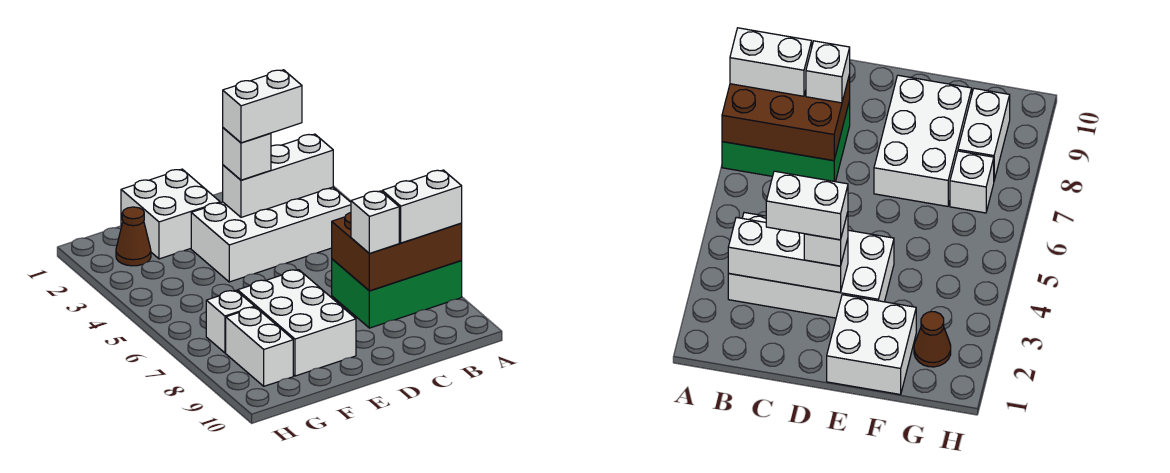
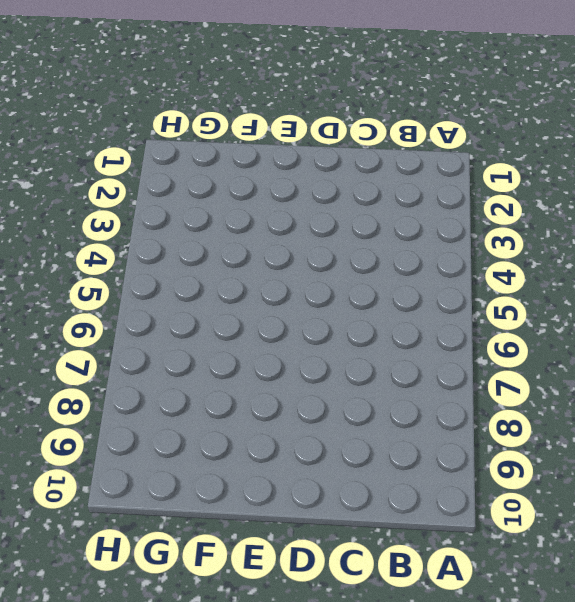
none -> green 2x3 brick [332,259,462,328]
none -> white 2x4 brick [191,187,351,282]
none -> white 2x2 brick [121,169,220,259]

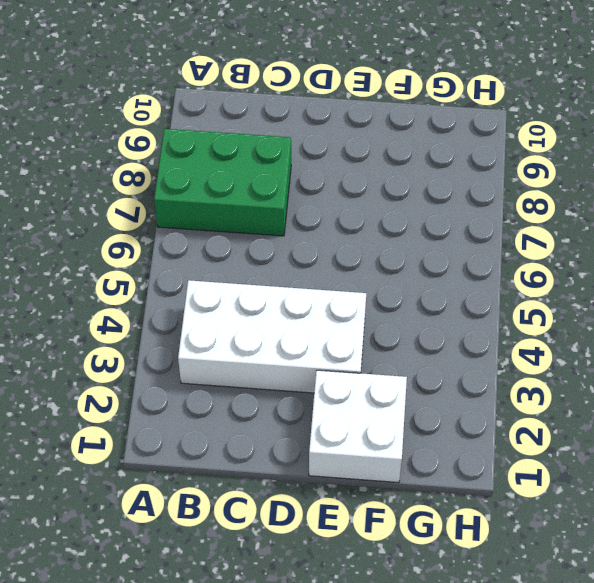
none -> white 2x3 brick [238,270,356,376]
none -> brown 1x1 cone [116,207,151,266]
none -> white 1x1 brick [206,290,255,353]

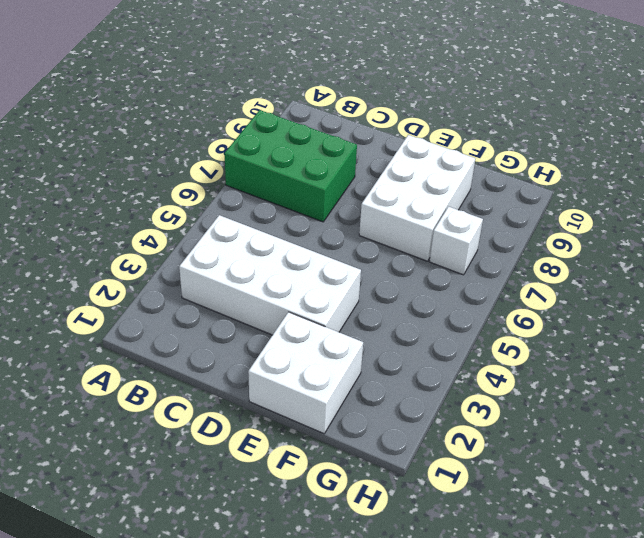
none -> brown 1x1 cone [116,207,151,266]
none -> white 1x2 brick [226,307,293,386]
none -> brown 2x3 brick [332,213,462,291]

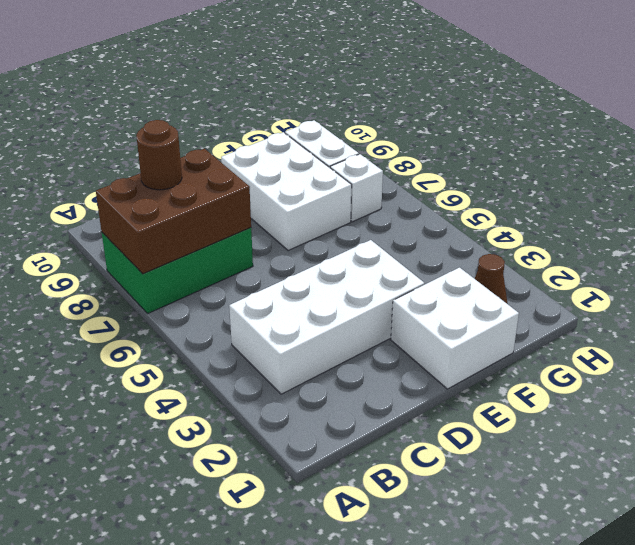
brown 1x1 round brick [136,120,182,190] -> white 1x2 brick [382,170,462,243]
none -> white 1x3 brick [223,134,333,217]
none -> white 1x1 brick [351,191,399,254]
none -> white 1x1 brick [223,128,271,180]

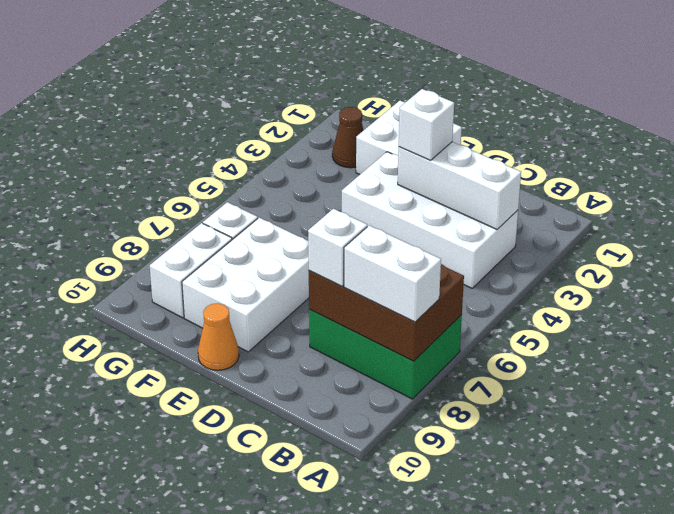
orange 1x1 cone [198,303,239,370] -> none
none -> white 1x2 brick [223,70,302,143]

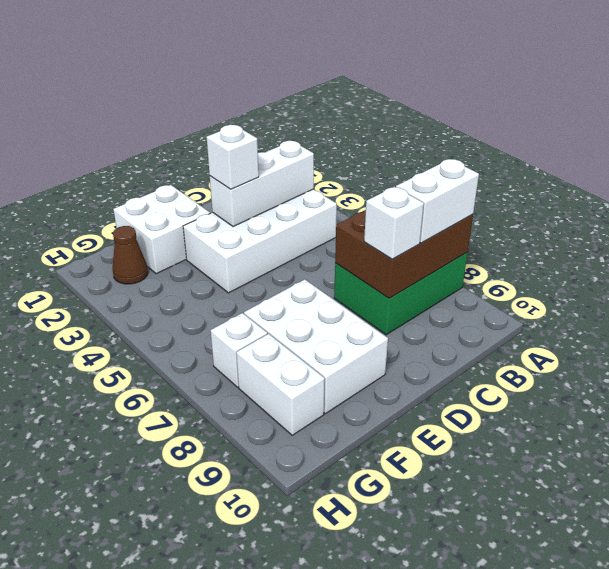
none -> white 1x2 brick [223,70,302,143]

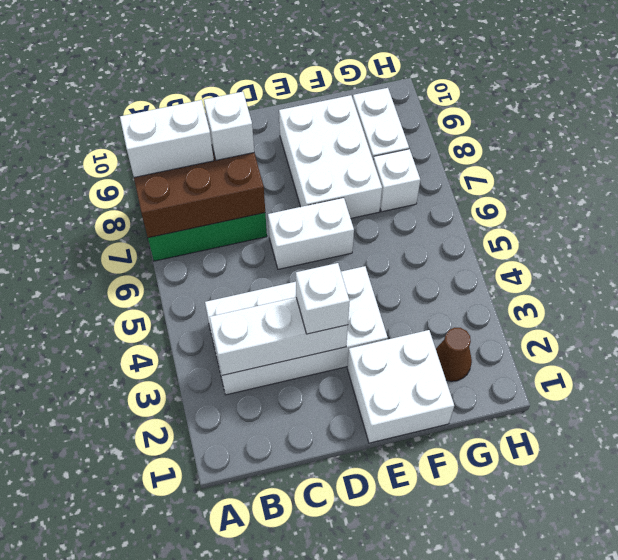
white 1x2 brick [268,198,354,269] -> white 1x2 brick moved to [223,70,302,143]

